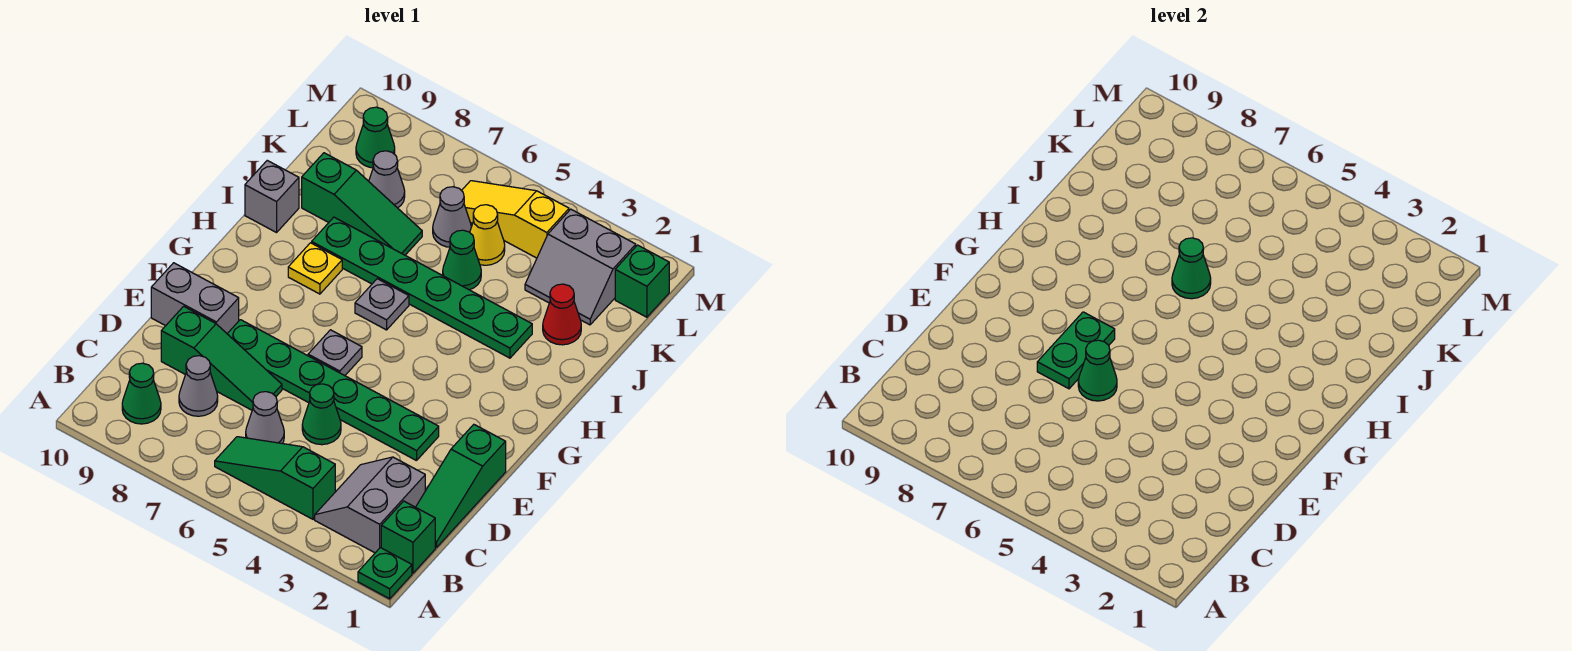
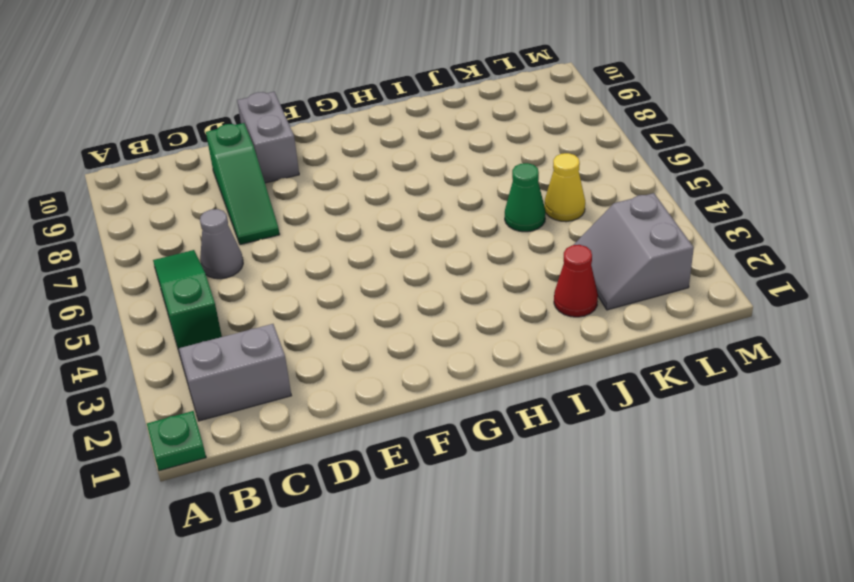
none -> green 1x1 brick [381,501,435,573]
none -> green 1x1 cone [122,363,161,424]
none -> green 1x3 slope [416,425,506,548]
none -> grey 1x1 cone [179,356,218,416]

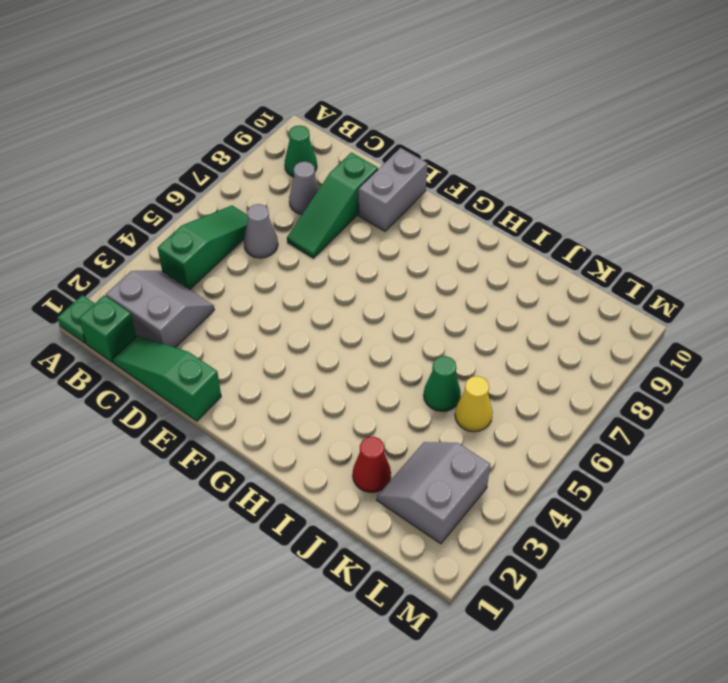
none -> green 1x1 cone [302,384,341,445]
none -> green 1x6 plate [227,320,439,461]
none -> grey 1x1 plate [308,330,362,376]
none -> grey 1x1 plate [355,279,409,330]

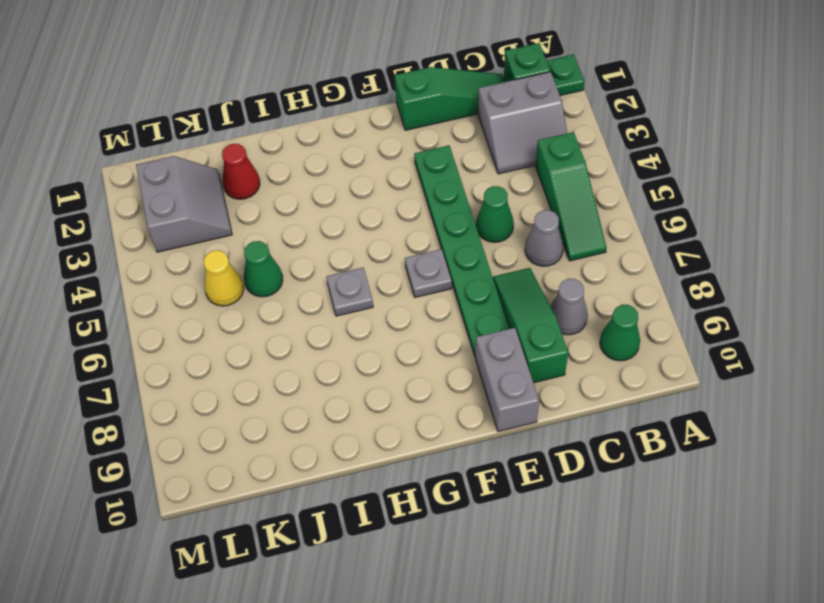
none -> yellow 1x1 plate [288,243,342,294]
none -> green 1x6 plate [312,217,532,358]
none -> grey 1x1 brick [245,160,299,233]
none -> green 1x3 slope [302,153,422,255]

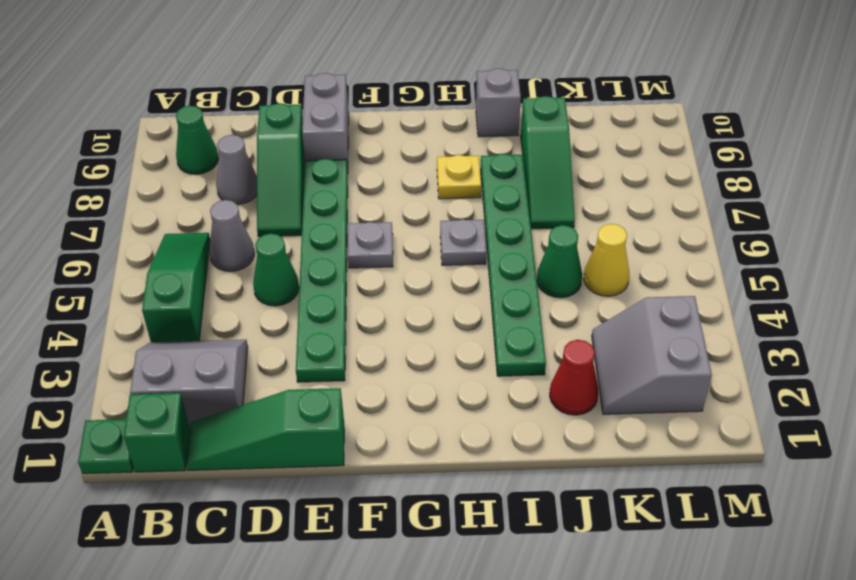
none -> grey 1x1 cone [433,187,471,247]
none -> grey 1x1 cone [369,151,405,208]
none -> green 1x1 brick [615,245,669,317]
none -> yellow 1x3 slope [462,181,569,258]

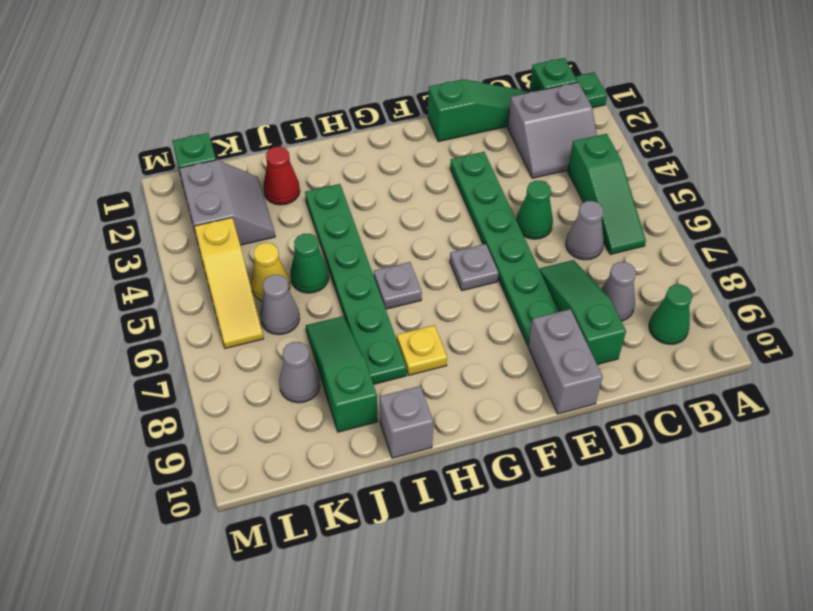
none -> green 1x1 cone [356,107,395,168]
none -> green 1x1 cone [1078,340,1117,401]
none -> green 1x2 plate [1037,312,1115,389]
none -> green 1x1 cone [1172,238,1211,299]

